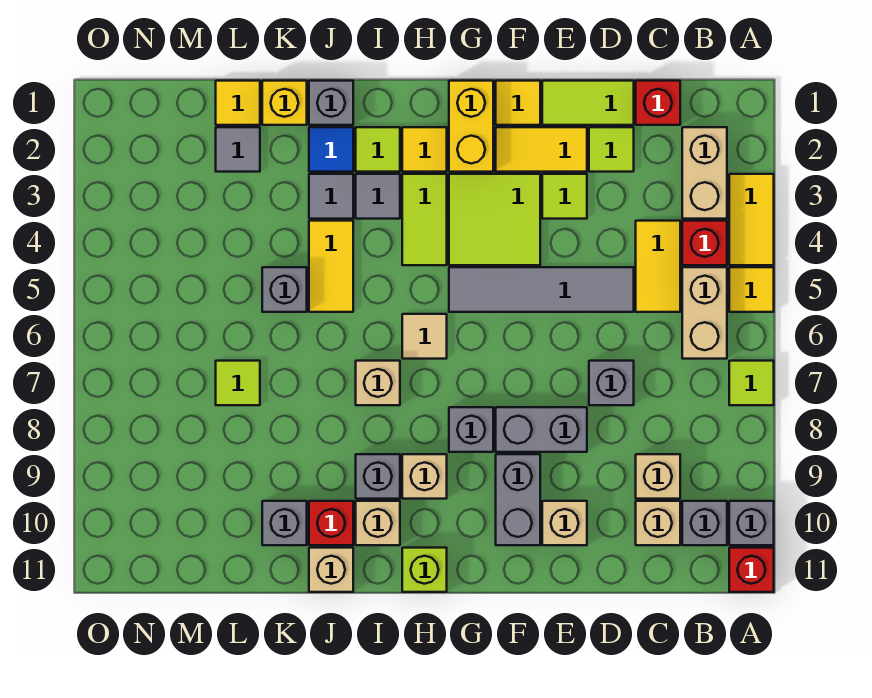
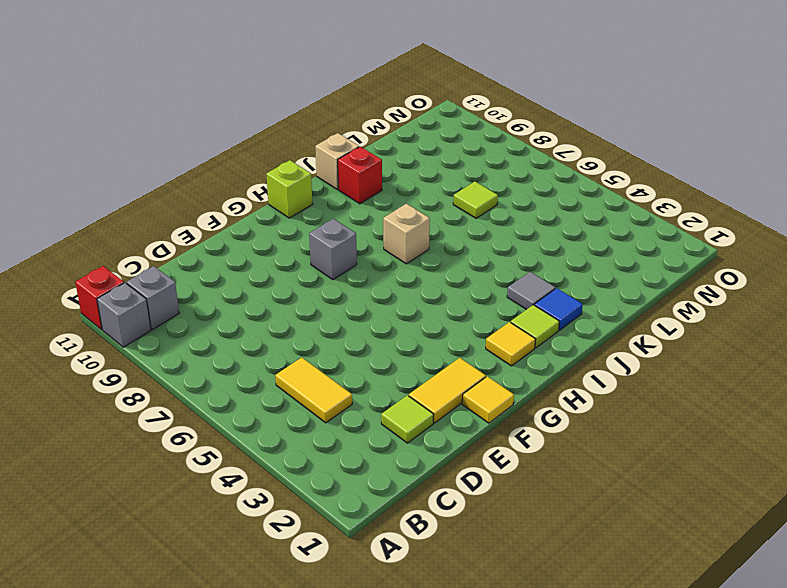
none -> yellow 1x2 tile [729,174,774,265]
none -> yellow 1x1 tile [729,267,774,312]
none -> lime 1x1 tile [729,361,774,405]
none -> tan 1x2 brick [682,127,727,219]

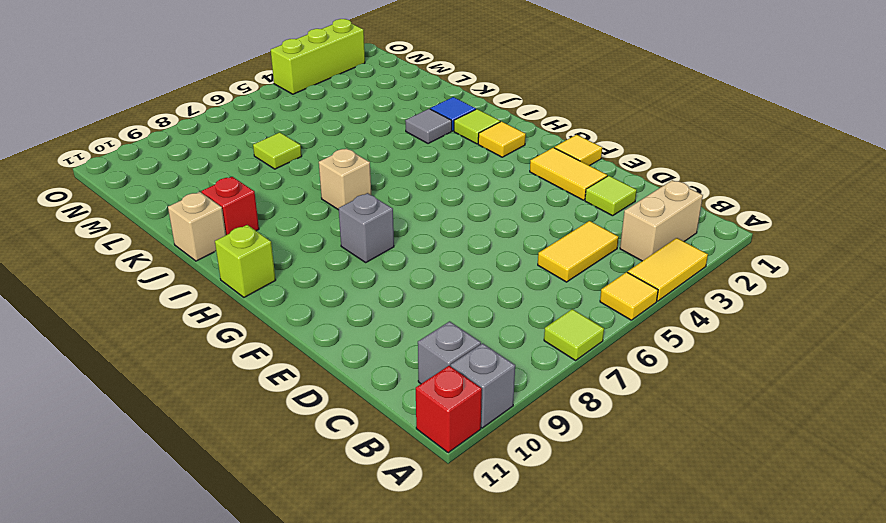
lime 1x3 brick [271,19,365,94] -> none
none -> red 1x1 brick [682,221,727,265]
none -> tan 1x2 brick [682,267,727,359]
none -> red 1x1 brick [636,81,680,125]
none -> tan 1x1 brick [636,454,680,499]

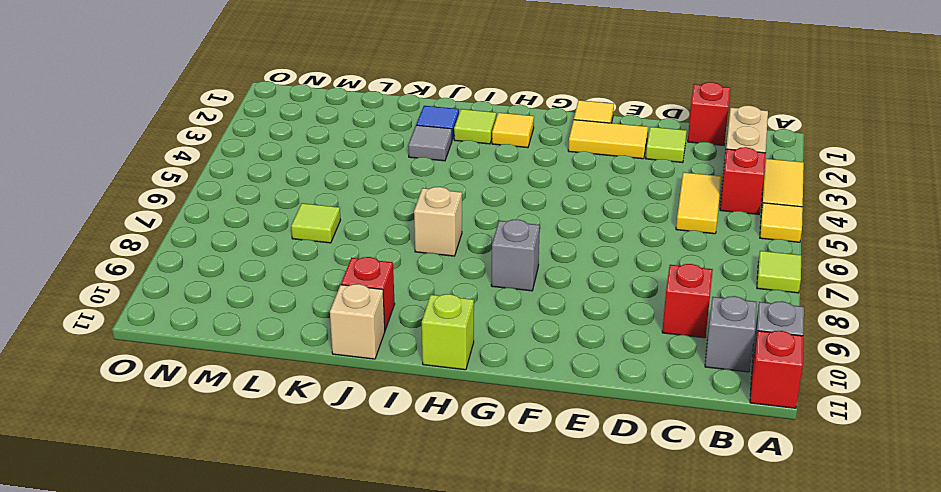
red 1x1 brick [662,264,713,338] -> tan 1x1 brick [636,454,680,499]
none -> tan 1x2 brick [682,267,727,359]
none -> tan 1x1 brick [636,501,680,545]
none -> lime 1x2 tile [542,81,634,125]
none -> grey 1x4 tile [449,267,634,312]

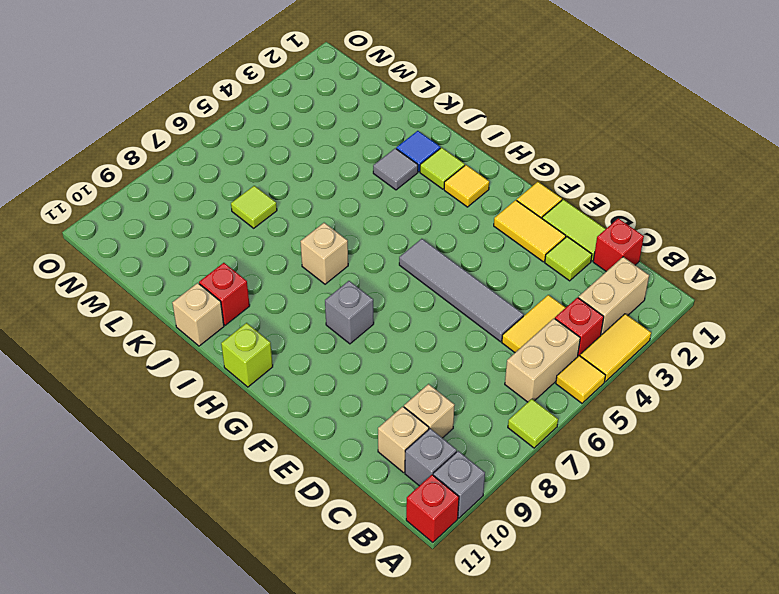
none -> grey 1x1 brick [589,361,634,405]
none -> lime 1x1 tile [542,174,587,219]
none -> grey 1x2 brick [496,407,587,452]
none -> tan 1x1 brick [542,501,587,545]

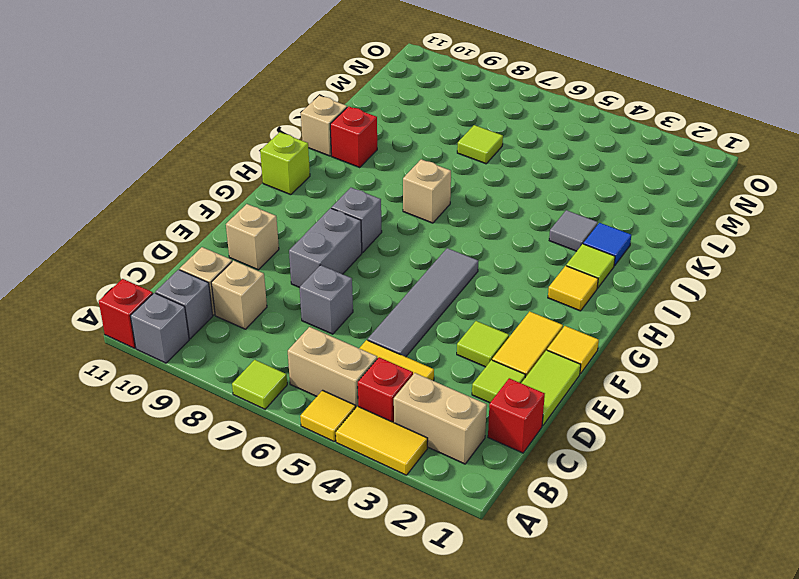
none -> lime 2x2 tile [449,174,540,265]
none -> grey 1x2 brick [496,454,540,545]
none -> yellow 1x2 brick [449,81,493,172]
none -> lime 1x2 tile [402,174,447,265]

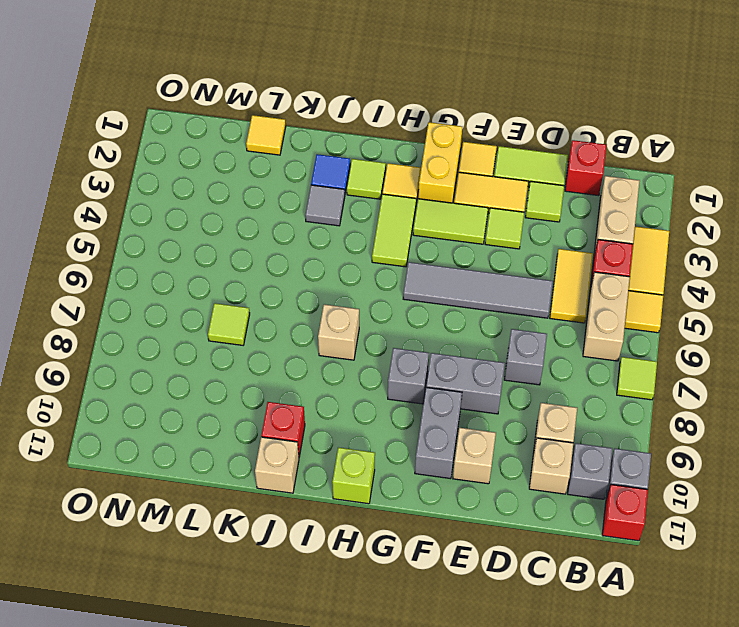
lime 1x2 tile [413,199,488,244] -> lime 2x2 tile [449,174,540,265]
none -> tan 1x1 tile [402,314,447,359]
none -> tan 1x1 brick [402,454,447,499]
none -> grey 1x1 tile [356,174,400,219]
none -> grey 1x1 brick [356,454,400,499]

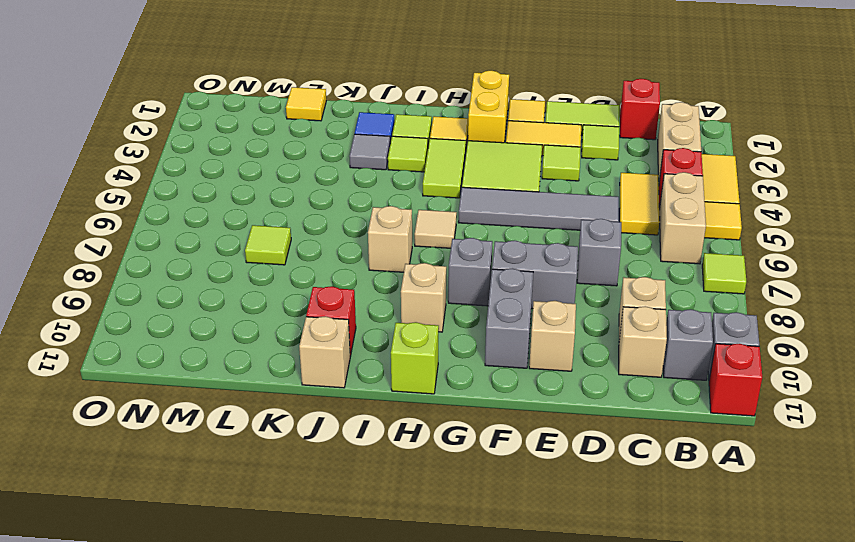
lime 1x1 tile [388,136,428,172] -> grey 1x1 tile [356,174,400,219]
none -> grey 1x1 brick [356,454,400,499]
none -> tan 1x1 brick [356,501,400,545]
none -> grey 1x1 brick [309,81,353,125]
none -> yellow 1x2 tile [309,221,353,312]

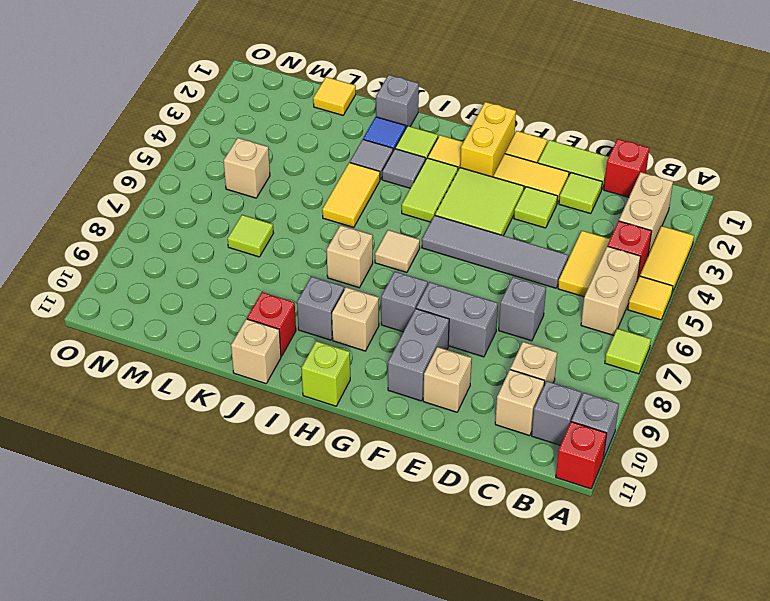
tan 1x1 brick [224,138,270,198] -> tan 1x1 brick moved to [356,501,400,545]
none -> yellow 1x1 brick [262,81,307,125]
none -> grey 1x1 brick [262,267,307,312]
none -> grey 1x1 brick [262,501,307,545]
none -> grey 1x1 tile [216,127,260,172]

